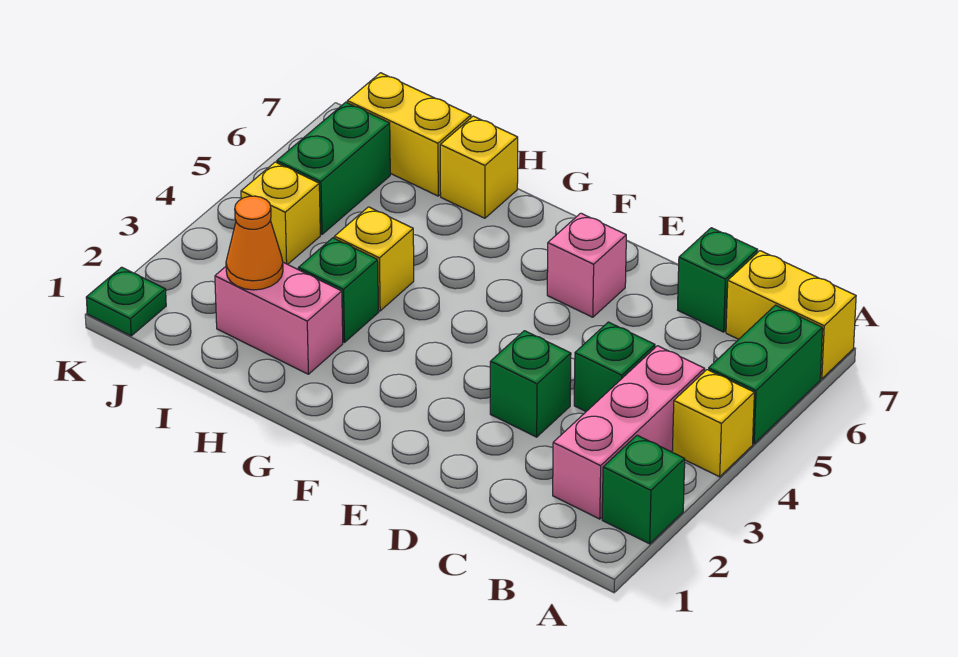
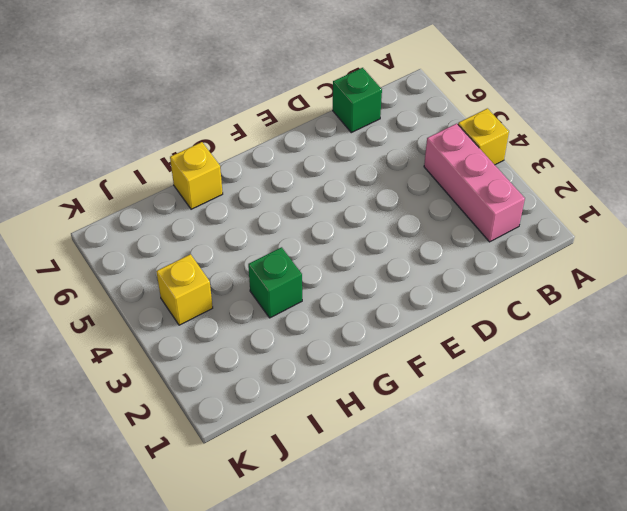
none -> green 1x1 brick [602,435,685,544]
none -> green 1x2 brick [709,305,823,444]
none -> yellow 1x2 brick [726,251,856,379]

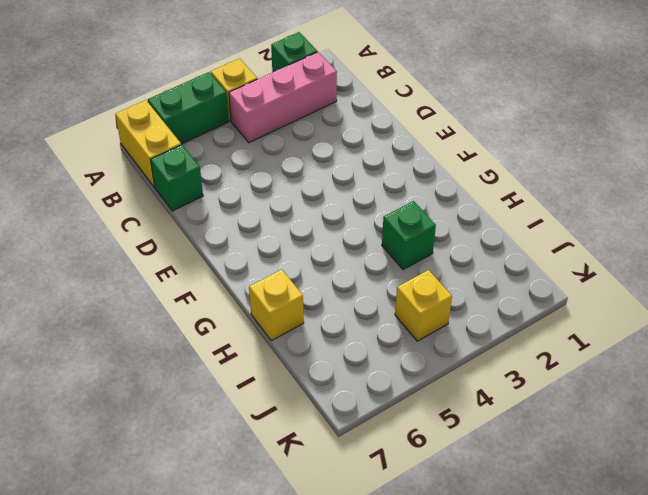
none -> green 1x1 brick [574,322,655,411]
none -> green 1x1 brick [490,331,571,437]
none -> pink 1x1 brick [547,213,626,317]

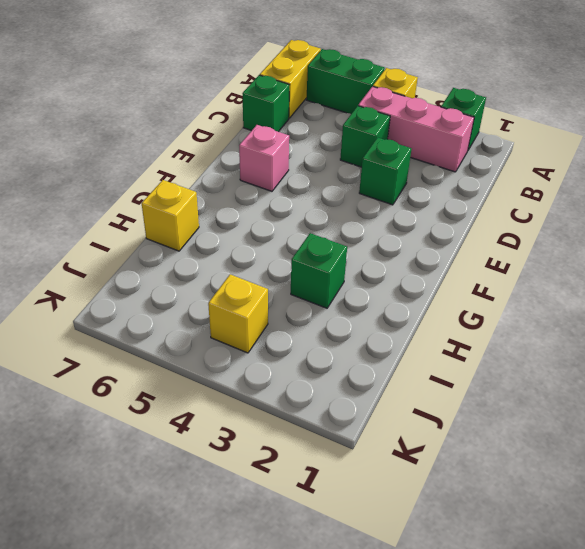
none -> pink 1x2 brick [215,262,343,374]
none -> yellow 1x1 brick [334,207,414,311]
none -> yellow 1x2 brick [347,73,471,196]

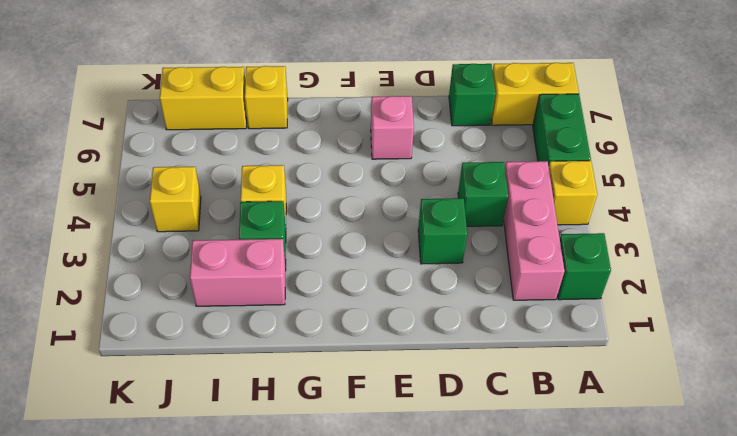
none -> green 1x2 brick [277,102,390,234]
none -> green 1x1 plate [86,267,166,336]
none -> orange 1x1 cone [226,196,283,290]

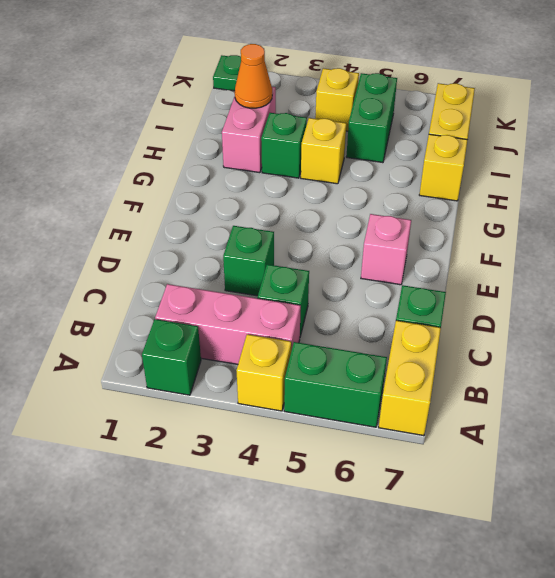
green 1x2 brick [346,73,397,163] -> green 1x2 brick turned to [277,102,390,234]

